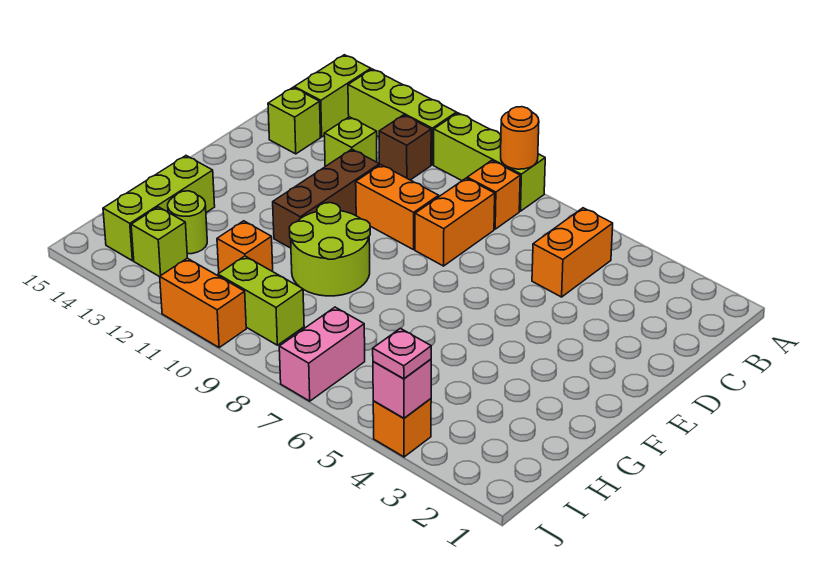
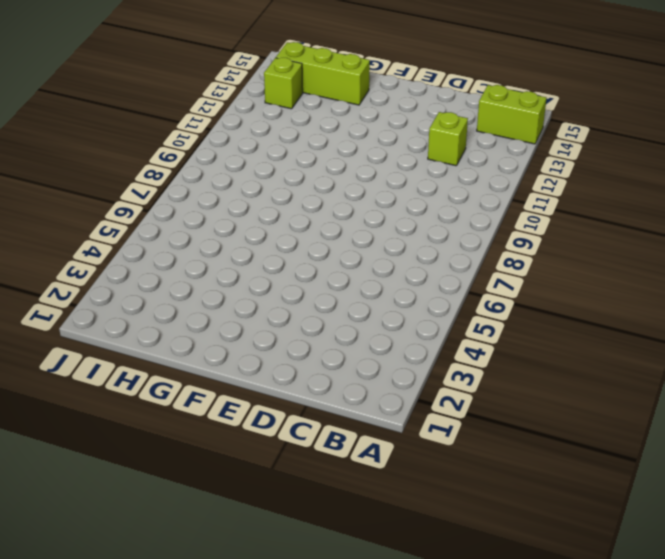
none -> lime 1x3 brick [434,113,545,211]
none -> lime 1x3 brick [348,69,457,165]
none -> orange 1x2 brick [532,208,613,297]

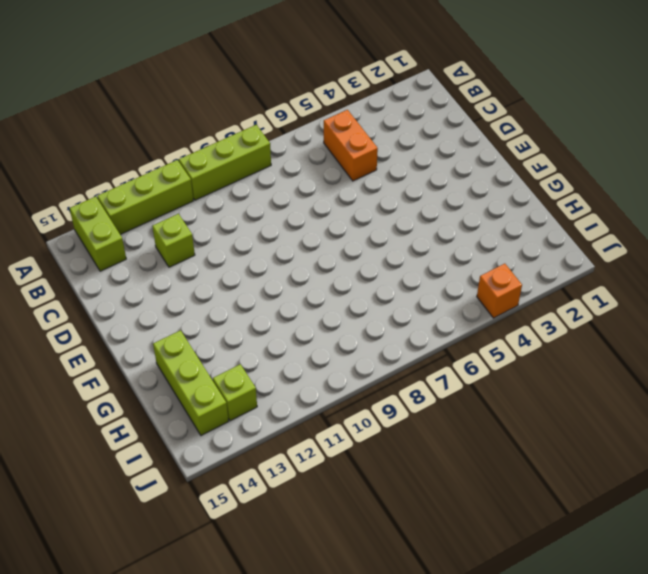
none -> orange 1x1 brick [467,160,520,229]
none -> brown 1x1 brick [379,115,431,180]
none -> orange 1x2 brick [415,178,495,266]

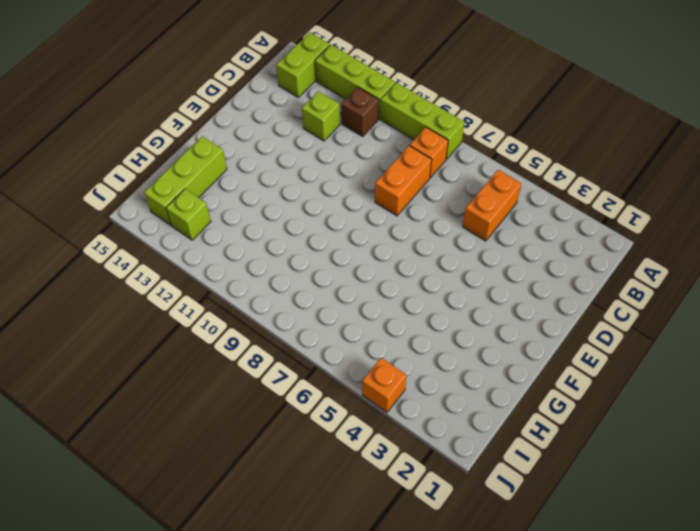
none -> lime 1x1 brick [268,88,320,154]
none -> orange 1x2 brick [356,165,439,250]
none -> brown 1x3 brick [273,149,380,248]

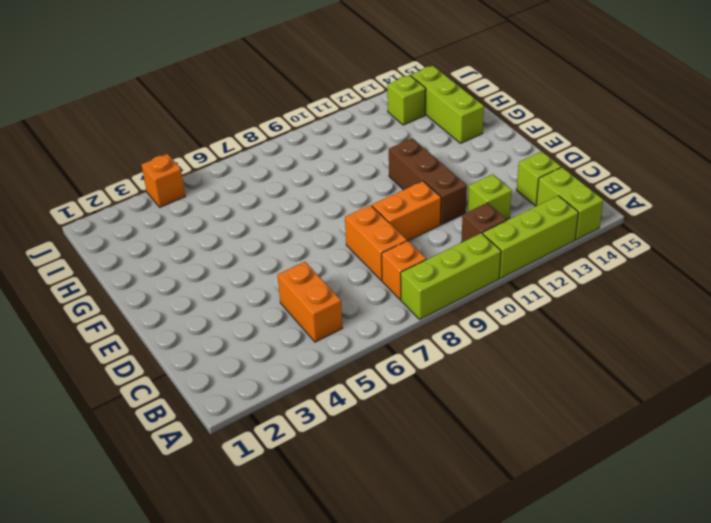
none -> lime 2x2 round brick [289,203,370,296]
none -> orange 1x1 brick [217,221,273,273]
none -> lime 1x1 round brick [168,191,207,254]

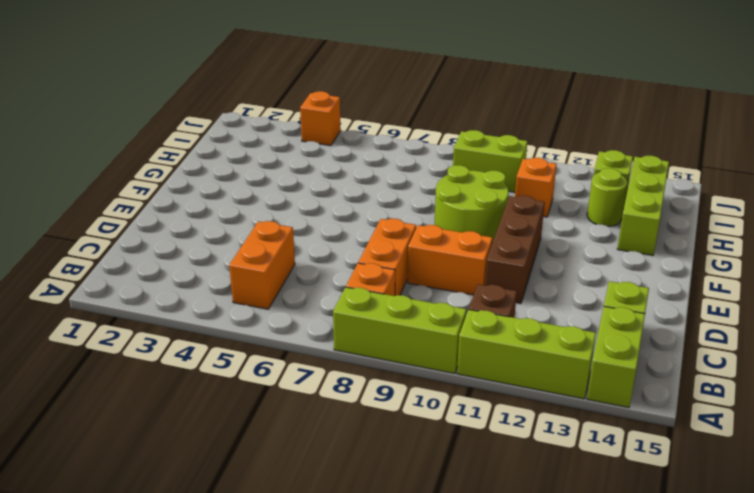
none -> lime 1x1 brick [324,117,377,166]
none -> pink 1x2 brick [279,307,365,401]
none -> orange 1x2 brick [160,258,246,347]

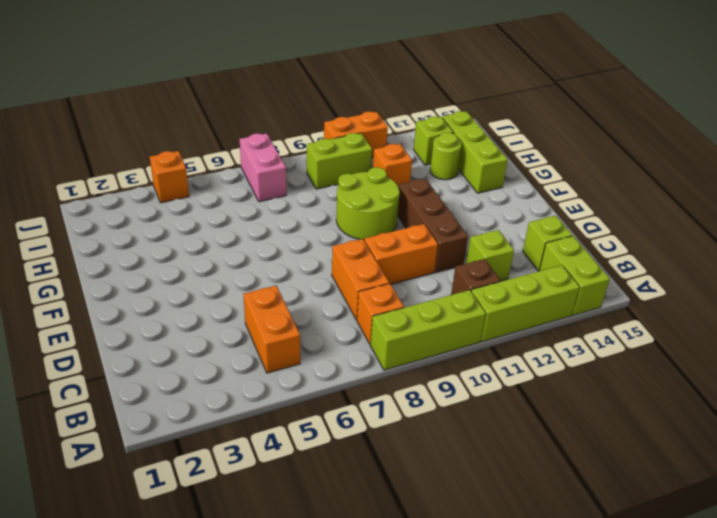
none -> orange 1x1 round brick [501,107,539,169]
none -> pink 1x1 brick [373,359,431,418]
none -> pink 1x1 plate [373,328,431,379]

